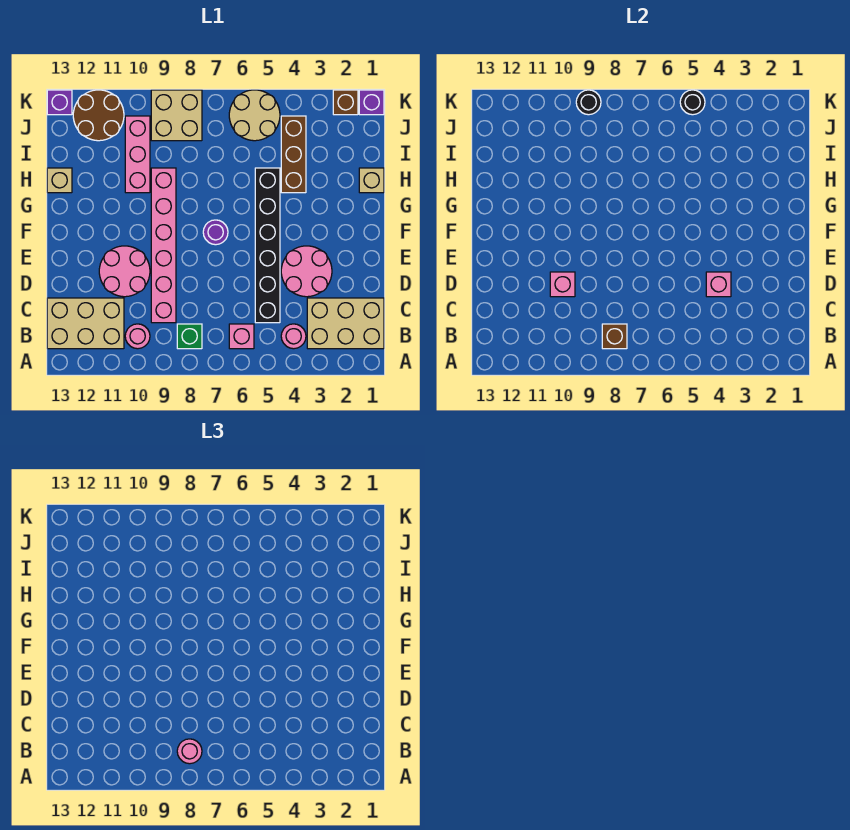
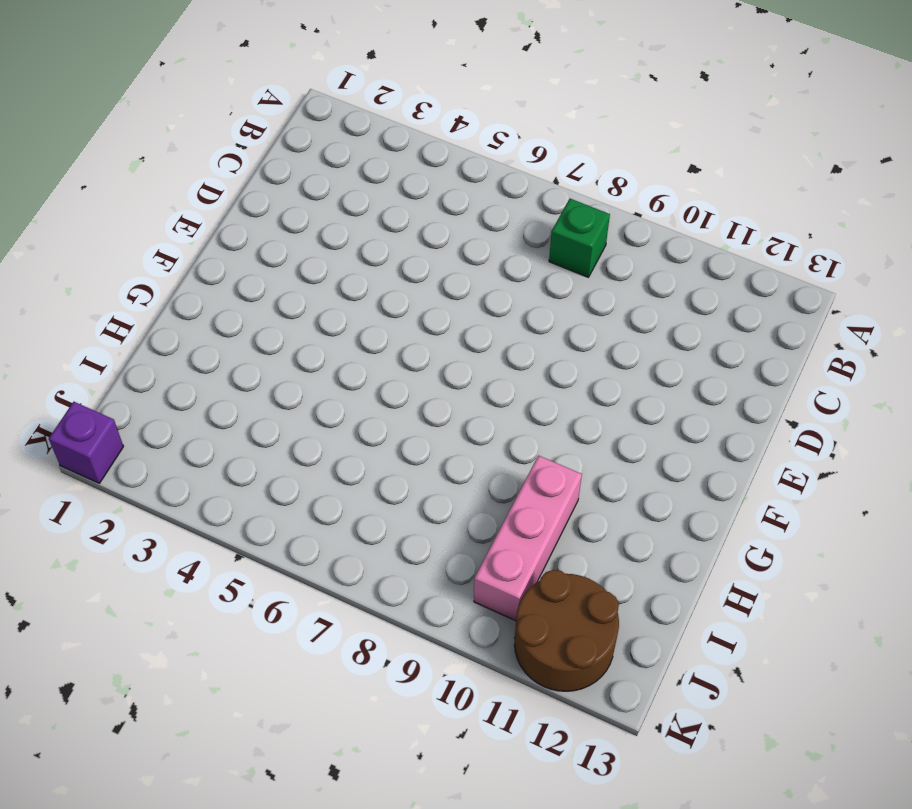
none -> tan 2x3 brick [307,298,384,349]
none -> pink 1x1 round brick [281,324,306,349]
none -> pink 1x1 brick [229,324,254,349]

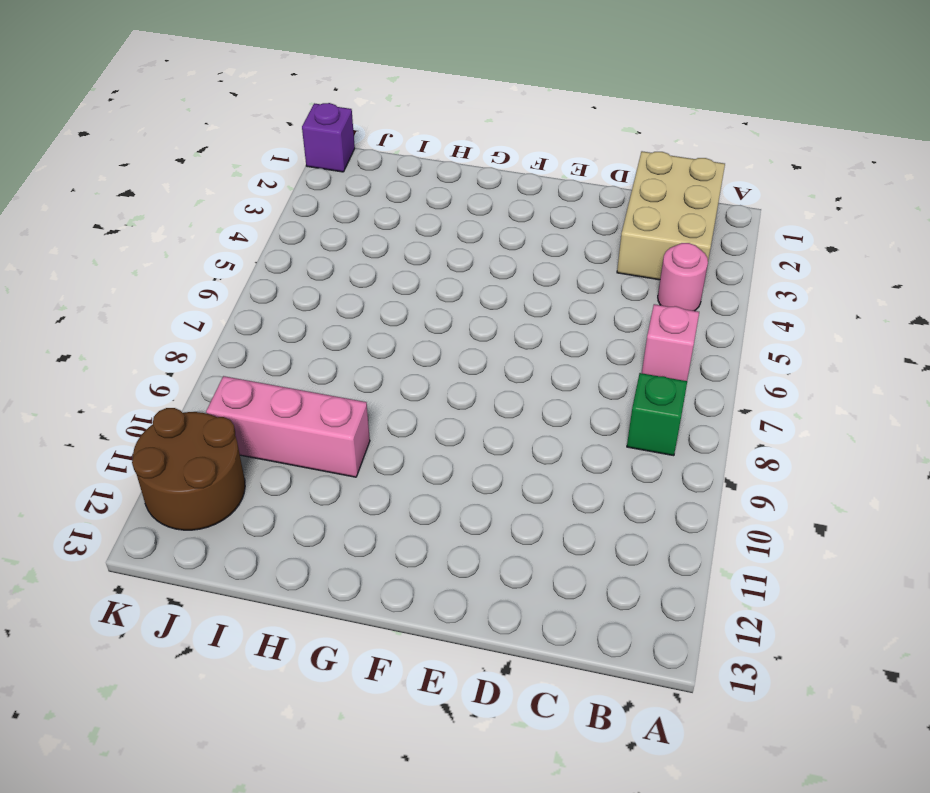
none -> pink 1x1 round brick [125,324,150,349]
none -> tan 2x3 brick [47,298,124,349]
none -> black 1x6 brick [255,168,280,323]

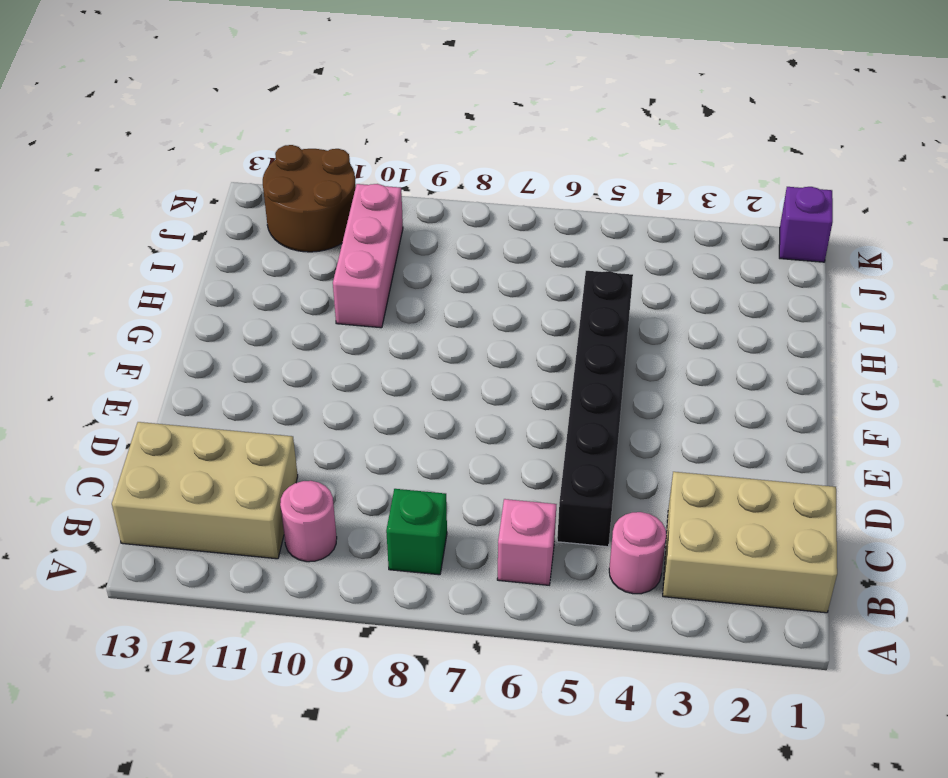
none -> pink 1x6 brick [151,168,176,323]
none -> pink 2x2 round brick [281,246,332,297]
none -> pink 2x2 round brick [99,246,150,297]

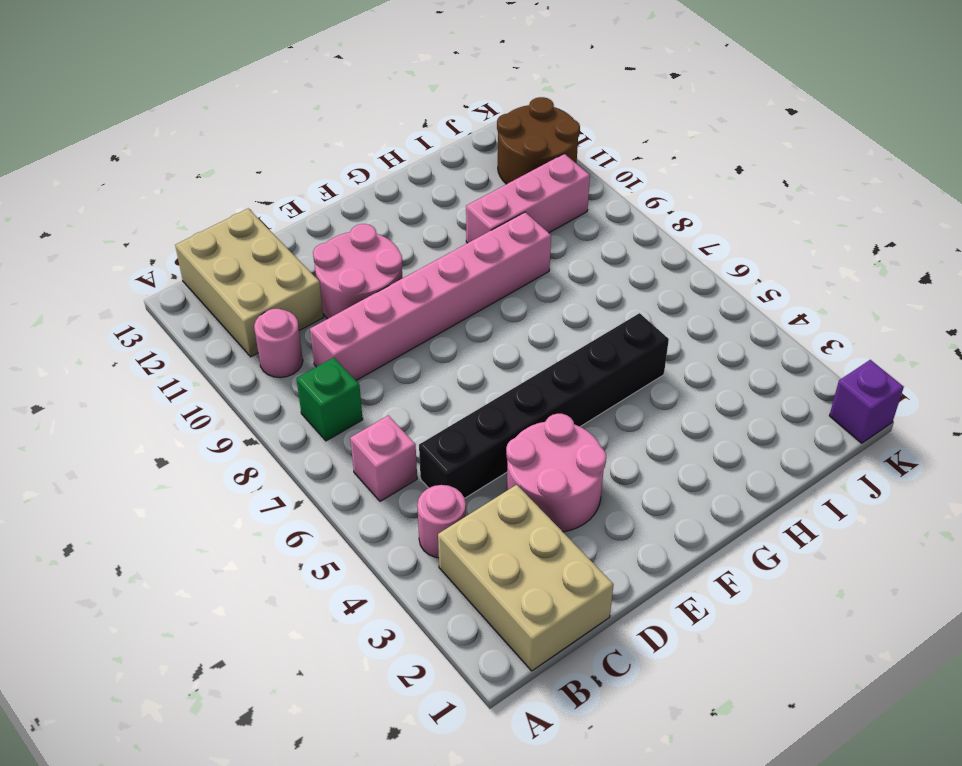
none -> purple 1x1 round brick [203,220,228,245]
none -> tan 1x1 brick [359,168,384,193]
none -> brown 1x3 brick [281,116,306,193]

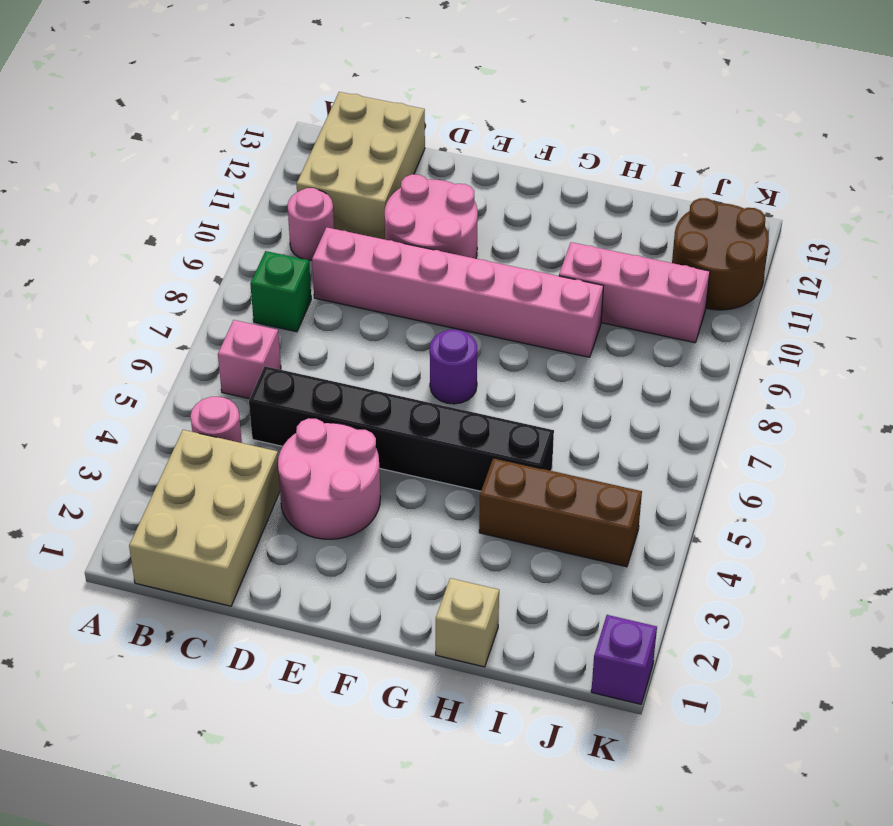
none -> tan 1x1 brick [47,168,72,193]
none -> tan 2x2 round brick [229,90,280,141]
none -> tan 2x2 brick [151,90,202,141]

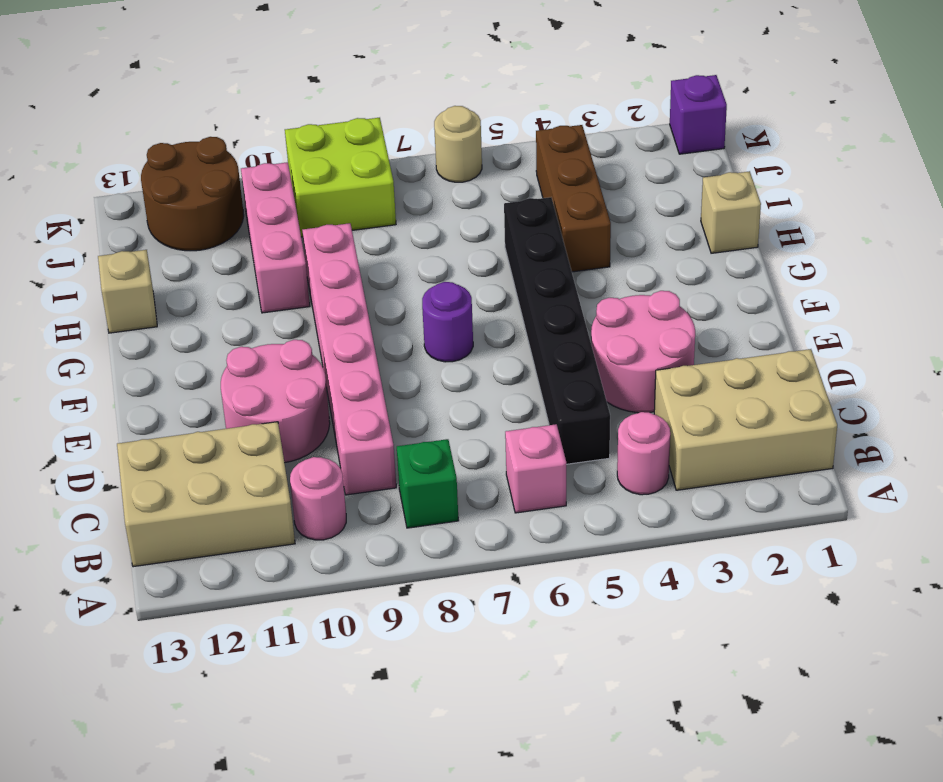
lime 2x2 brick [285,118,396,237] -> tan 2x2 brick [151,90,202,141]
tan 1x1 round brick [434,106,482,182] -> tan 2x2 round brick [229,90,280,141]
none -> brown 1x1 brick [333,90,358,115]
none -> purple 1x1 brick [47,90,72,115]
none -> brown 1x1 brick [602,324,627,349]

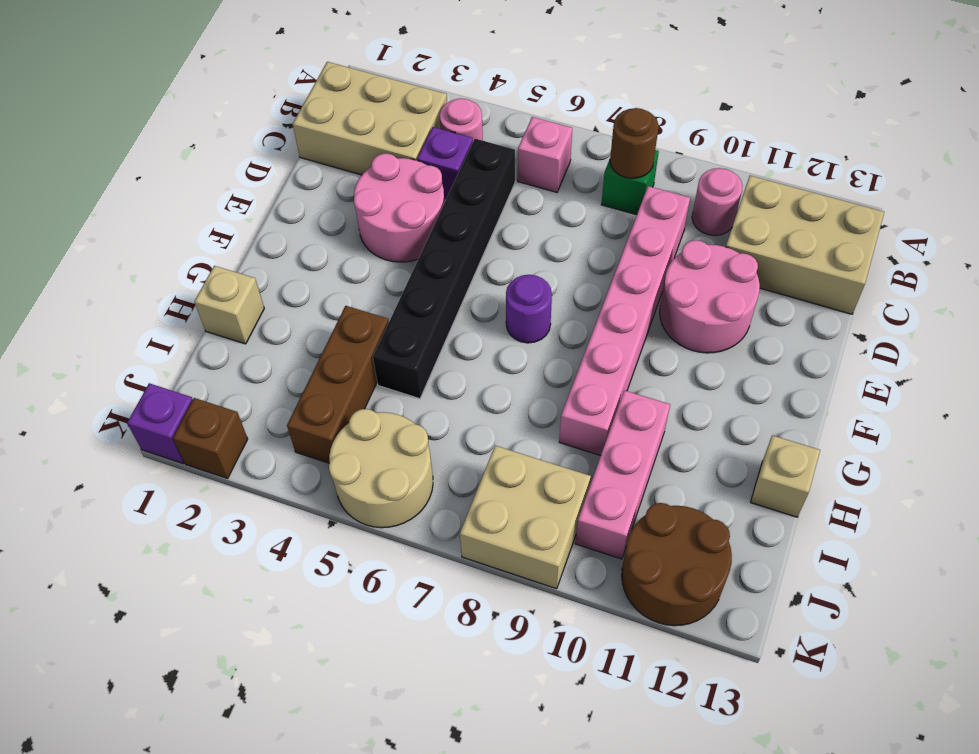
brown 1x1 round brick [610,108,659,178] -> brown 1x1 brick [602,324,627,349]
purple 1x1 brick [417,127,473,199] -> purple 1x1 brick moved to [47,90,72,115]
none -> pink 1x1 brick [706,272,731,297]
none -> pink 1x1 brick [550,272,575,297]
none -> black 1x1 round brick [680,90,705,115]

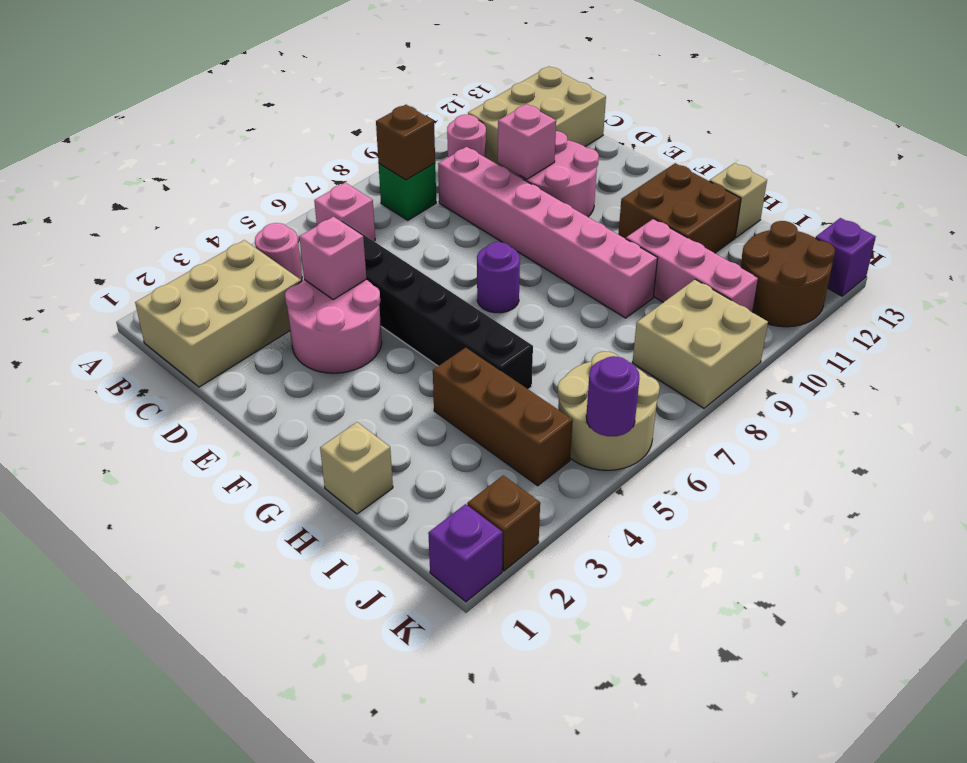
brown 2x2 brick [618,163,741,253] -> none
purple 1x1 round brick [586,356,640,436] -> black 1x1 round brick [680,90,705,115]
none -> black 1x1 round brick [576,90,601,115]
none -> pink 1x1 round brick [177,739,202,764]

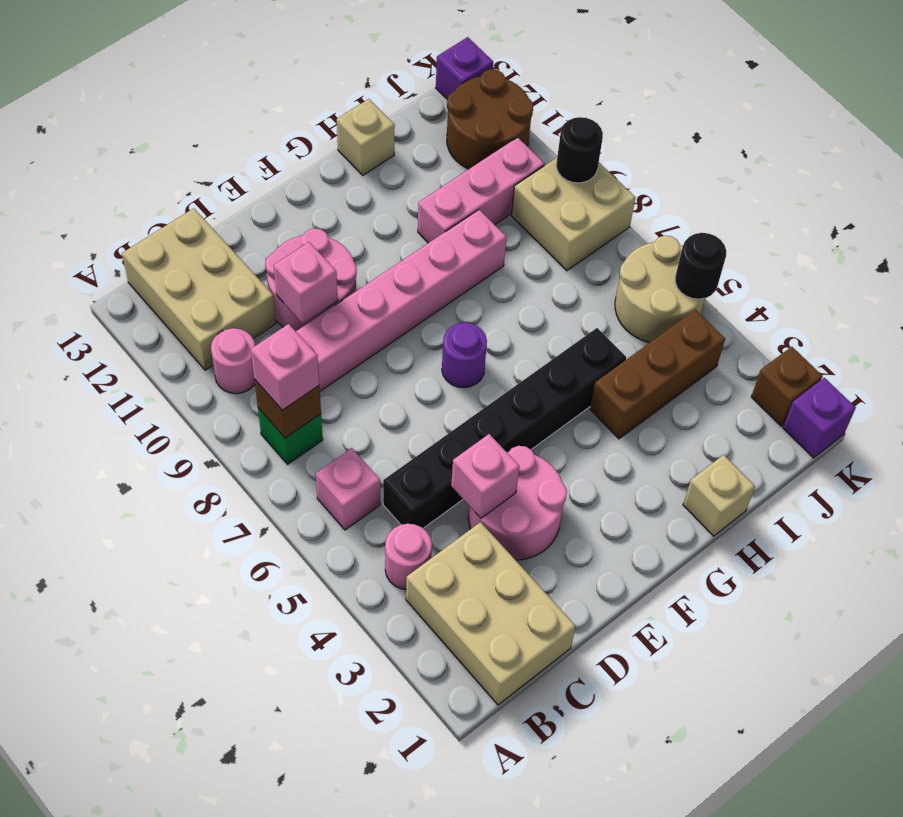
pink 1x1 brick [251,324,319,410] -> pink 1x1 round brick [177,739,202,764]

